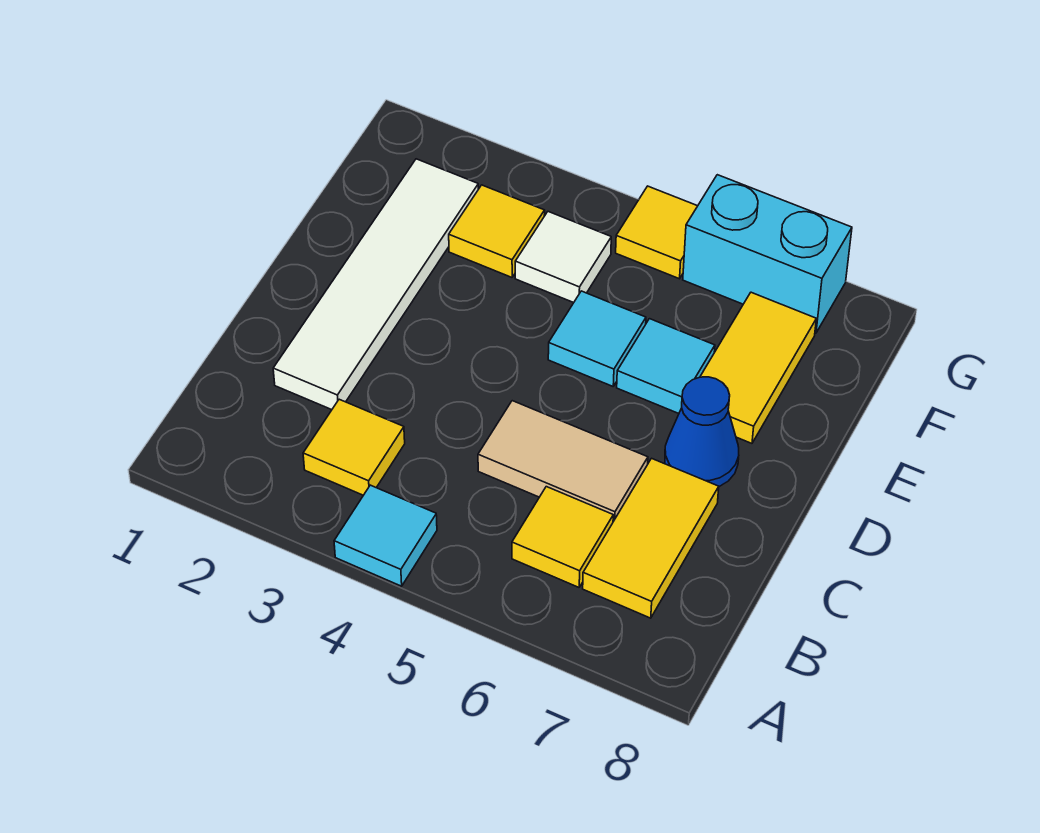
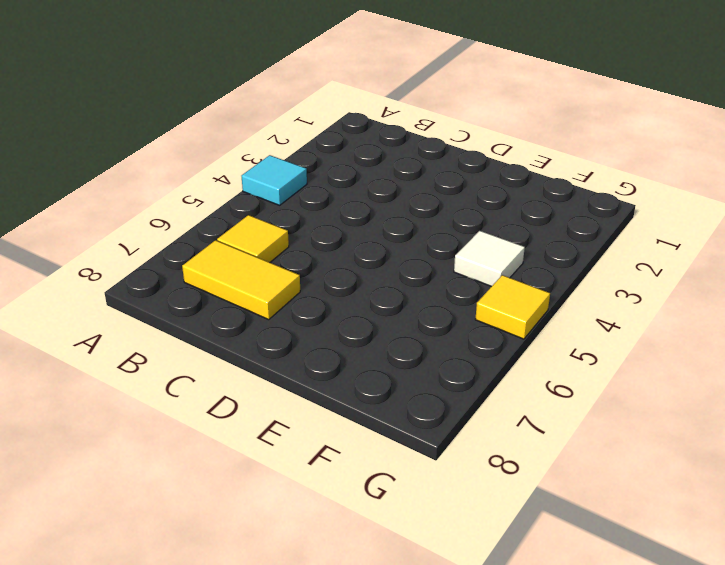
none -> yellow 1x1 tile [303,399,405,495]
none -> white 1x4 tile [273,159,478,410]
none -> tan 1x2 tile [478,401,648,522]

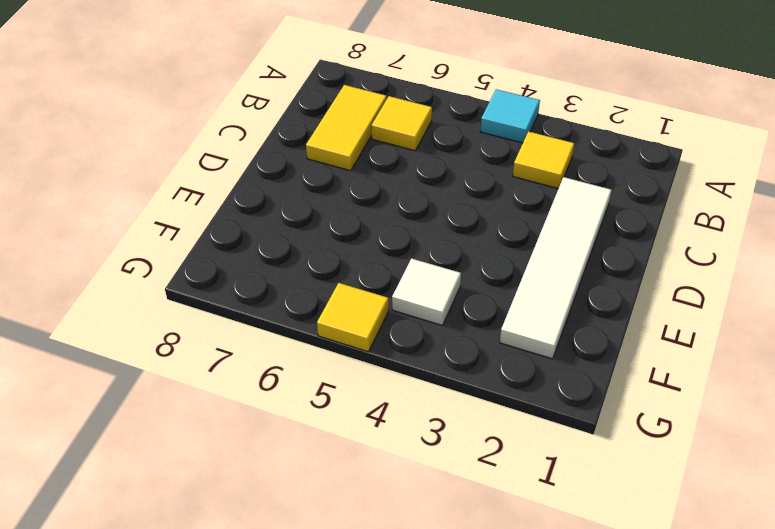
none -> tan 1x2 tile [478,401,648,522]
none -> blue 1x1 cone [665,377,739,487]
none -> cyan 1x1 tile [548,291,646,386]

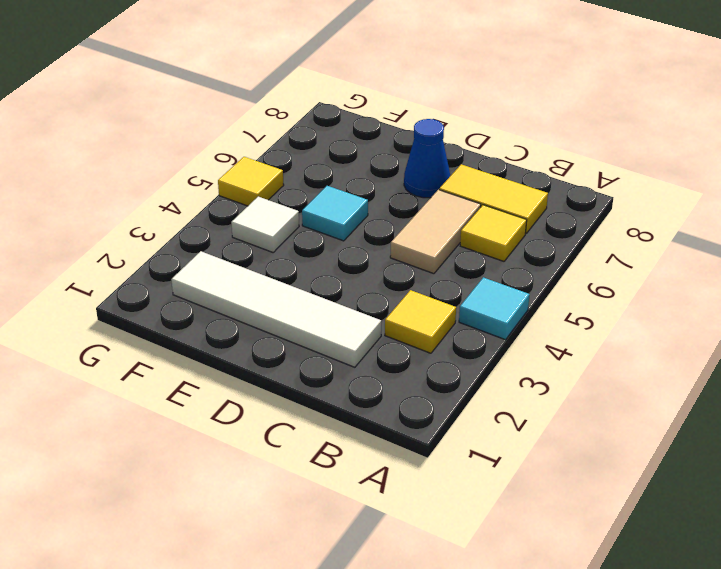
none -> cyan 1x1 tile [617,319,715,414]
none -> yellow 1x2 tile [700,292,816,443]
none -> yellow 1x1 tile [449,185,545,277]

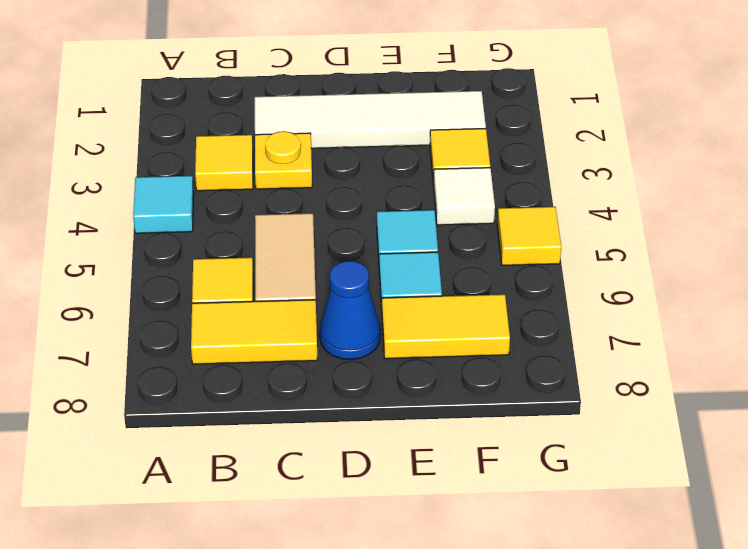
yellow 1x1 plate [255,131,312,189] -> none
none -> cyan 1x2 brick [683,175,852,333]

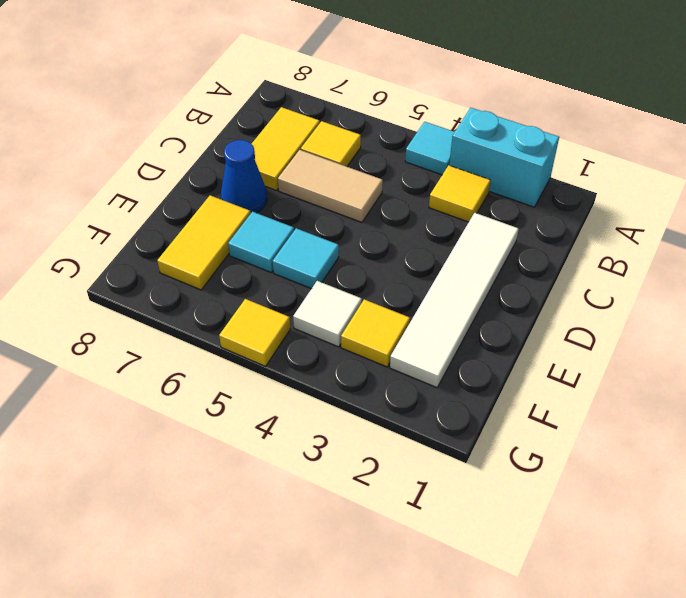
cyan 1x2 brick [449,108,559,207] -> cyan 1x2 brick moved to [683,175,852,333]

